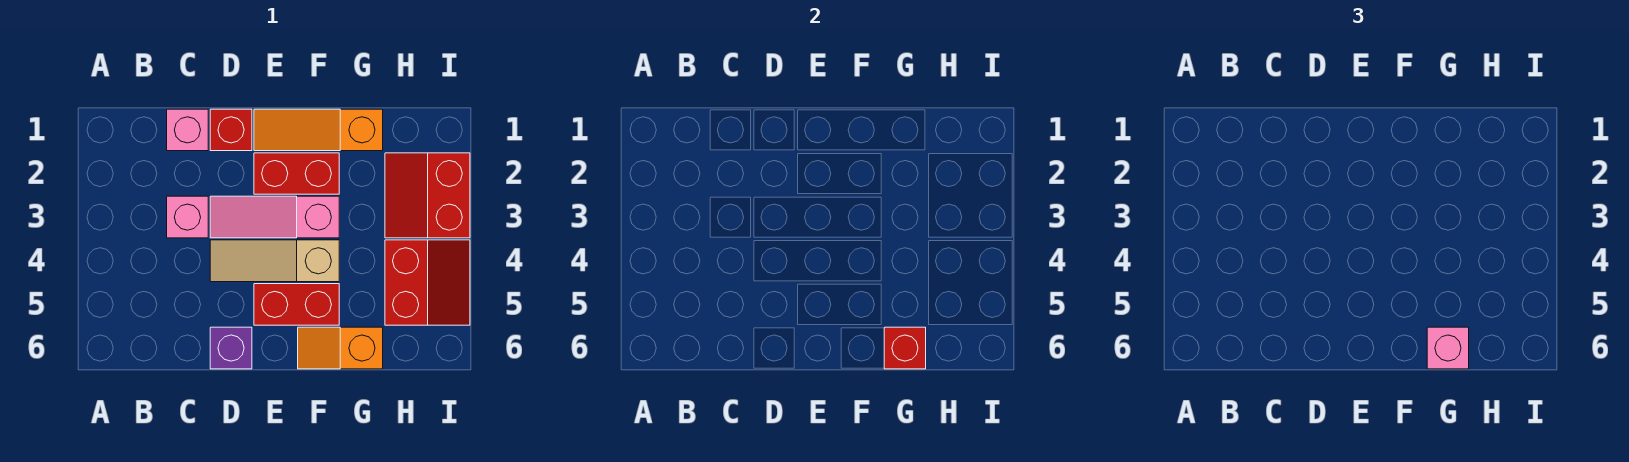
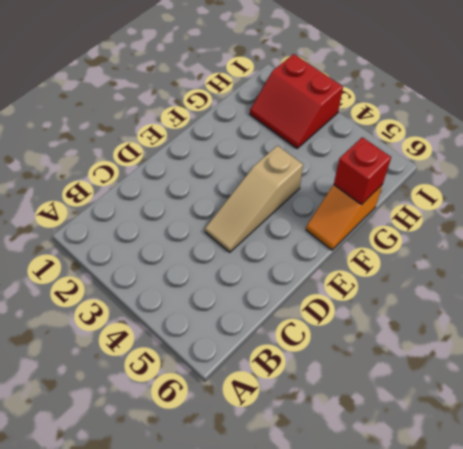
none -> pink 1x1 brick [167,109,208,151]
none -> pink 1x1 brick [167,196,208,238]
none -> red 1x1 brick [210,109,252,151]

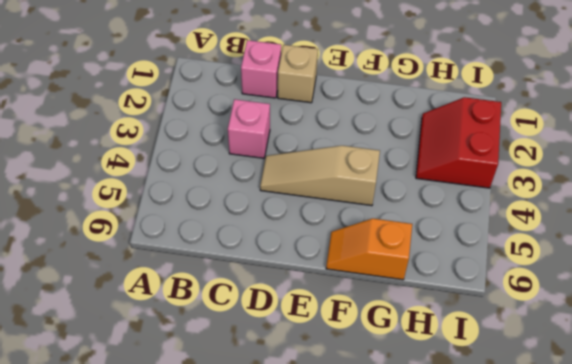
tan 1x1 brick [278,45,318,103] -> red 1x1 brick [210,109,252,151]
none -> pink 1x3 slope [210,196,339,238]
none -> purple 1x1 brick [210,327,252,369]
none -> orange 1x3 slope [254,109,383,151]

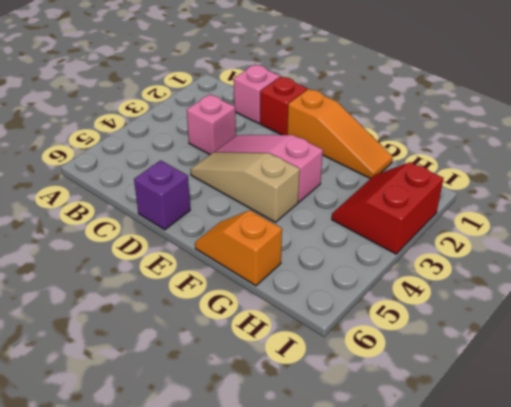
orange 1x3 slope [287,89,393,179] -> orange 1x3 slope turned to [254,109,383,151]
none -> red 1x2 brick [254,153,339,194]
none -> red 1x2 brick [254,284,339,325]
none -> red 2x2 slope [385,240,470,325]

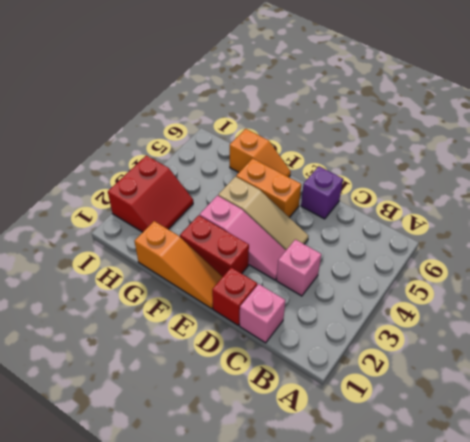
orange 1x2 brick [236,158,301,218] -> red 1x2 brick [254,284,339,325]
none -> red 2x2 slope [385,240,470,325]
none -> red 1x1 brick [884,327,926,369]
none -> pink 1x1 brick [1427,327,1469,369]

